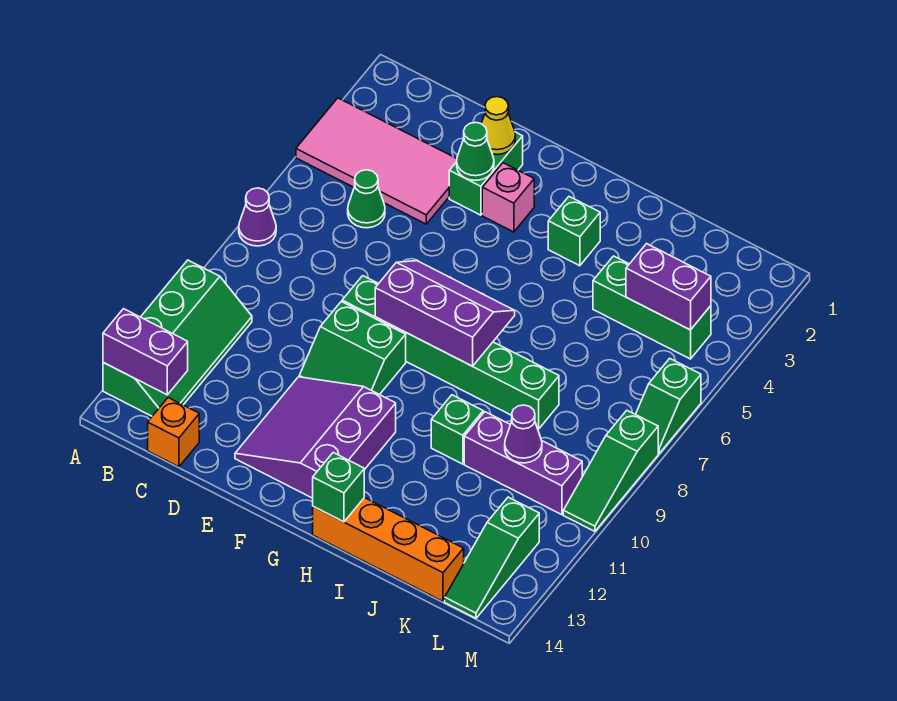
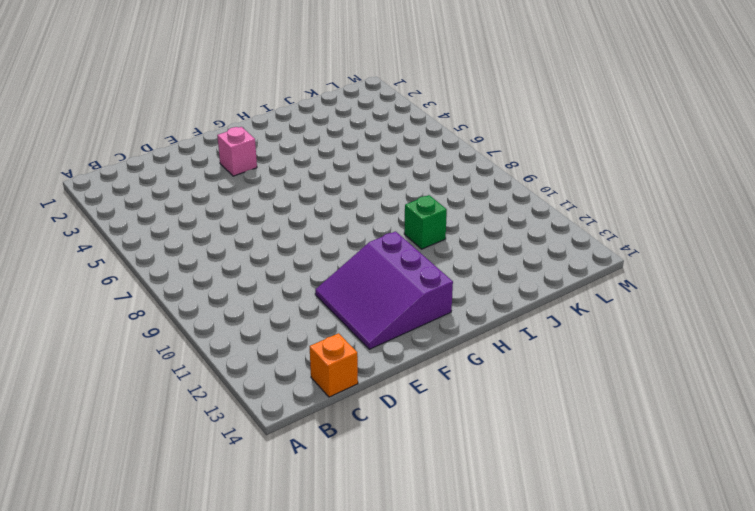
none -> pink 2x4 tile [296,98,457,224]
none -> purple 1x1 cone [239,188,276,246]
none -> green 2x4 slope [103,260,252,416]

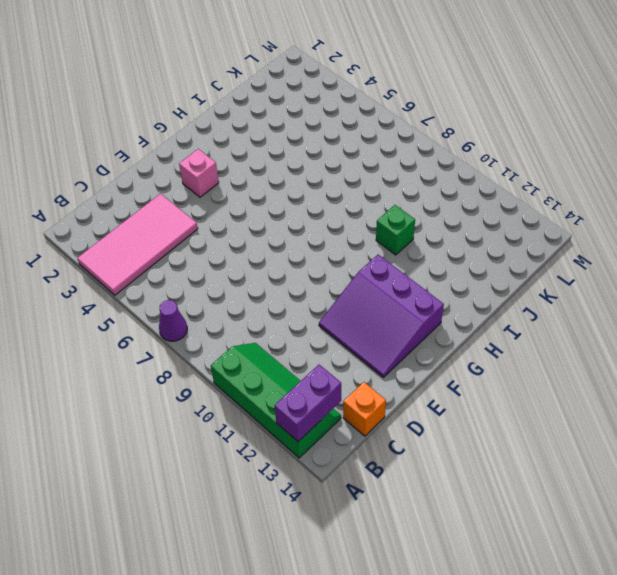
none -> green 1x1 cone [348,170,385,228]
none -> green 1x2 brick [449,132,523,215]
none -> green 1x6 brick [342,276,559,429]

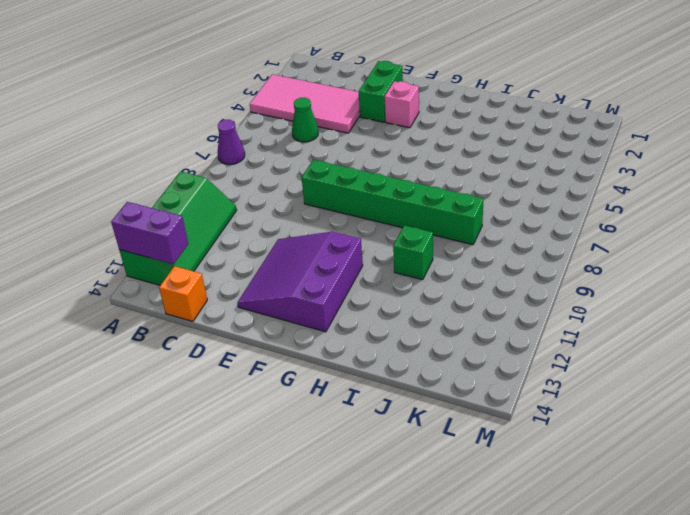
none -> green 2x2 slope [299,301,406,395]
none -> green 1x1 brick [548,197,600,266]
none -> orange 1x4 brick [313,498,464,601]

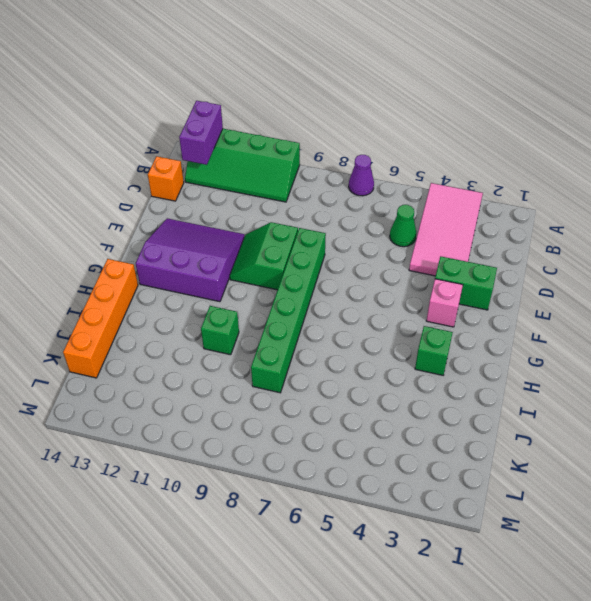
none -> green 1x3 brick [593,256,711,359]
none -> purple 1x3 brick [464,412,582,515]
none -> green 1x3 slope [445,497,539,618]

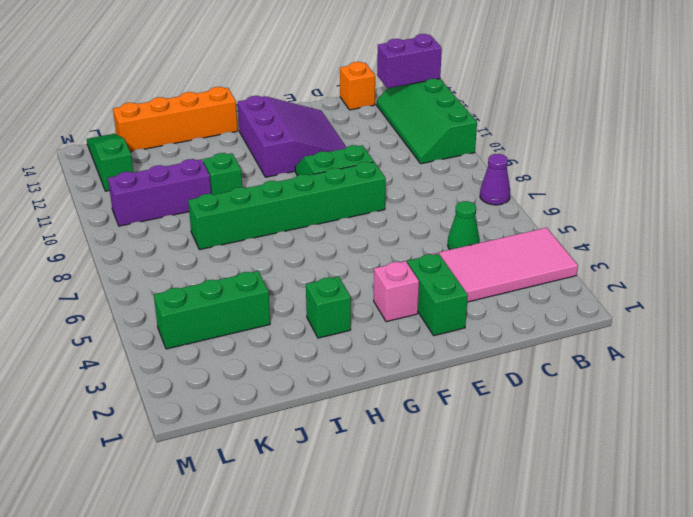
none -> green 1x2 slope [636,358,701,453]
none -> green 1x3 slope [563,411,658,531]
none -> yellow 1x1 cone [481,97,515,155]

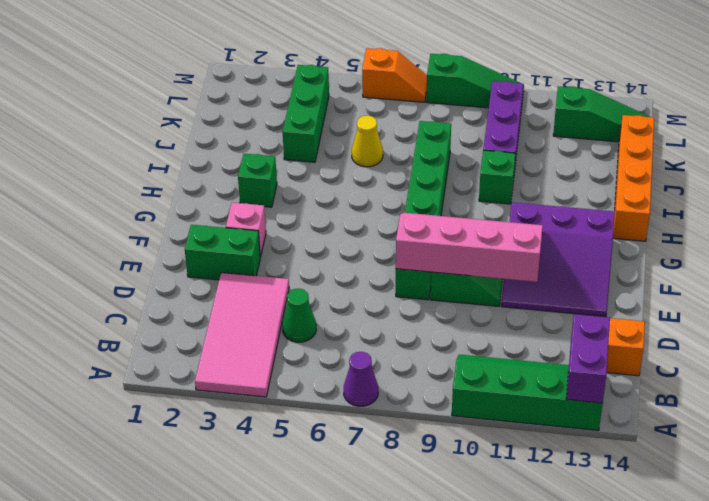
pink 2x4 slope [396,213,543,282] -> purple 2x3 slope [375,261,515,366]
yellow 1x1 cone [352,116,383,167] -> yellow 1x1 cone moved to [481,97,515,155]
orange 1x2 slope [362,48,427,102] -> green 1x2 slope [636,358,701,453]
none -> green 1x1 cone [457,122,494,180]
none -> green 1x1 brick [313,453,364,522]
none -> purple 1x2 brick [626,244,711,330]

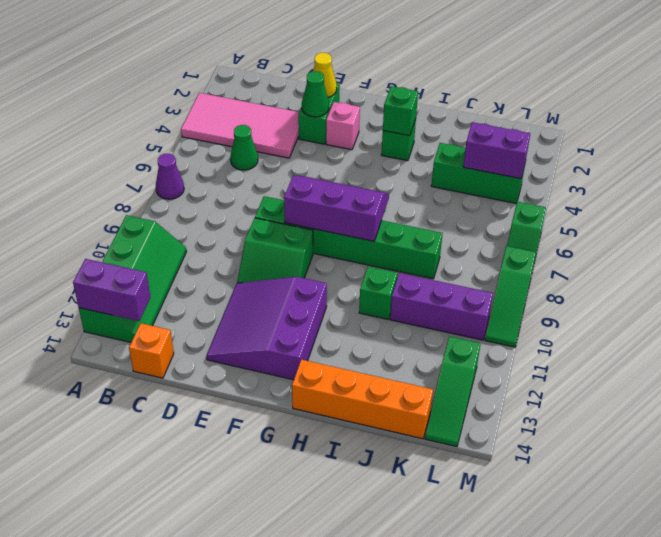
green 1x1 brick [383,86,418,136] -> green 1x1 brick moved to [313,453,364,522]
none -> purple 1x1 cone [505,405,542,463]

